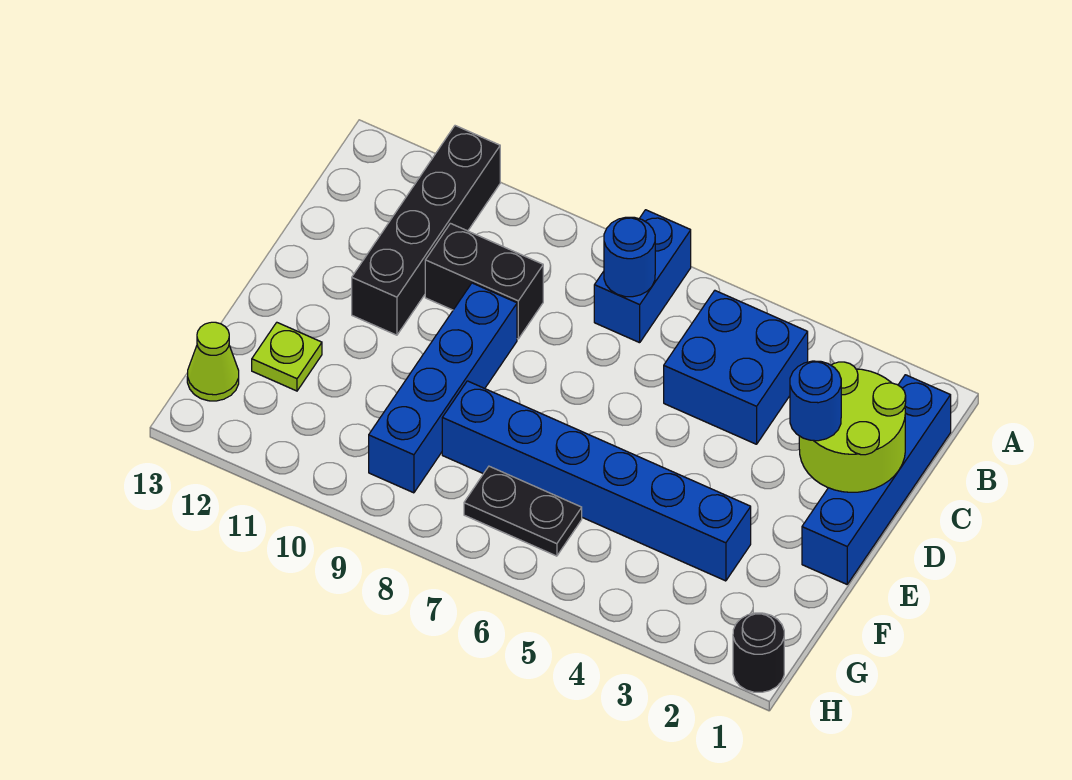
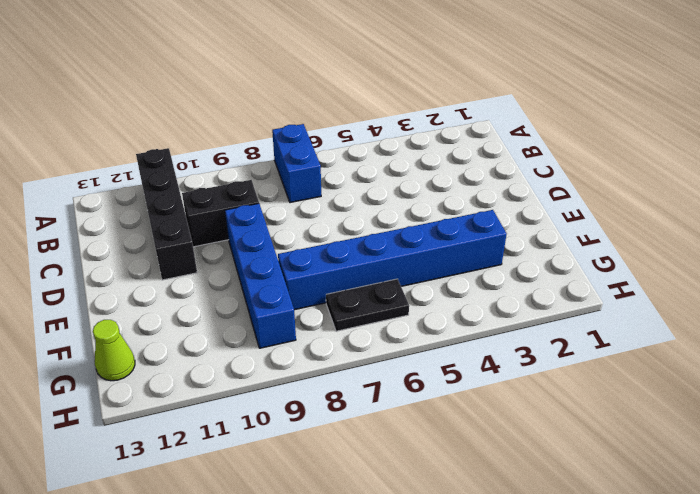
none -> blue 1x4 brick [802,375,951,584]
none -> blue 2x2 brick [664,291,808,444]
none -> lime 1x1 plate [252,323,322,391]

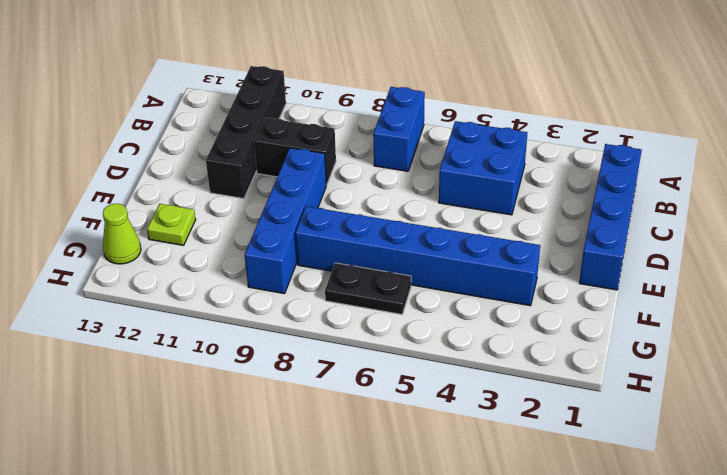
none -> black 1x1 round brick [733,613,784,692]
none -> blue 1x1 round brick [604,217,655,297]
none -> lime 2x2 round brick [799,362,906,492]

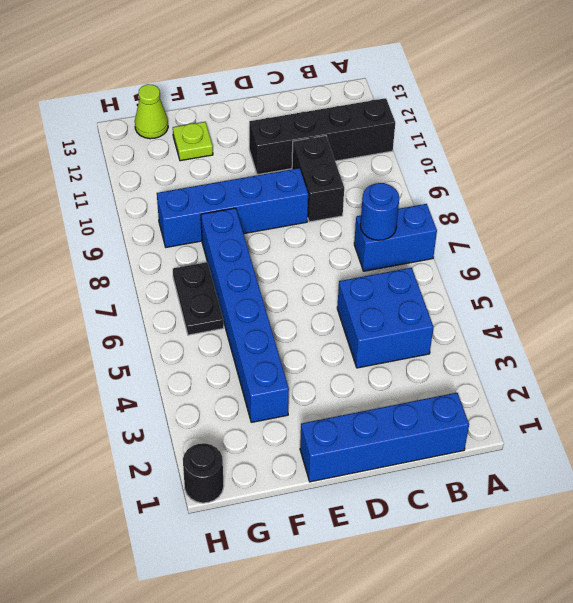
none -> lime 2x2 round brick [799,362,906,492]
none -> blue 1x1 round brick [790,361,841,441]

